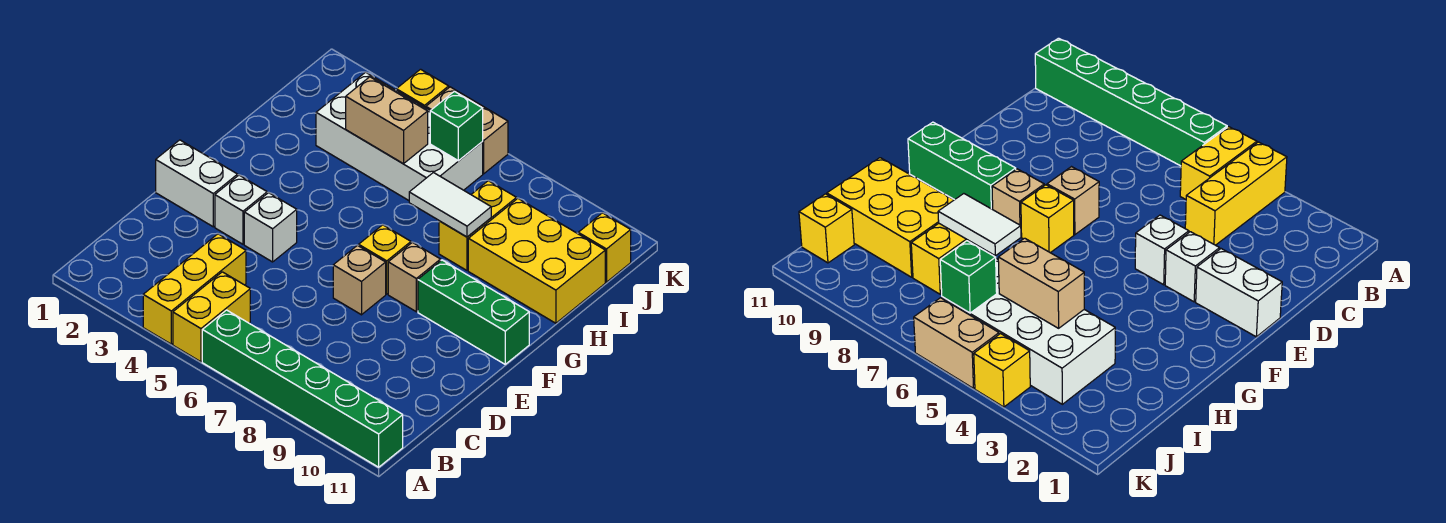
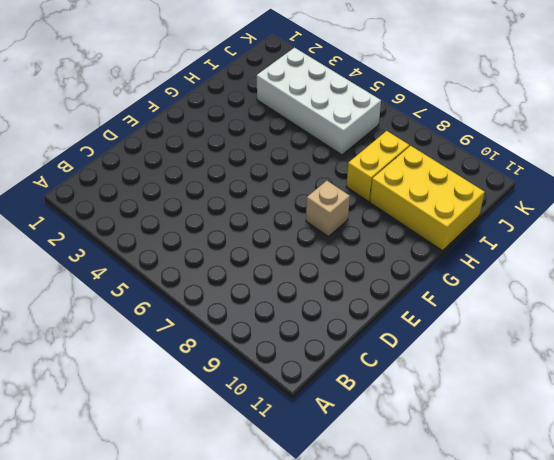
none -> yellow 1x3 brick [143,234,246,344]
none -> yellow 1x2 brick [173,272,250,362]
none -> green 1x6 brick [202,310,403,467]

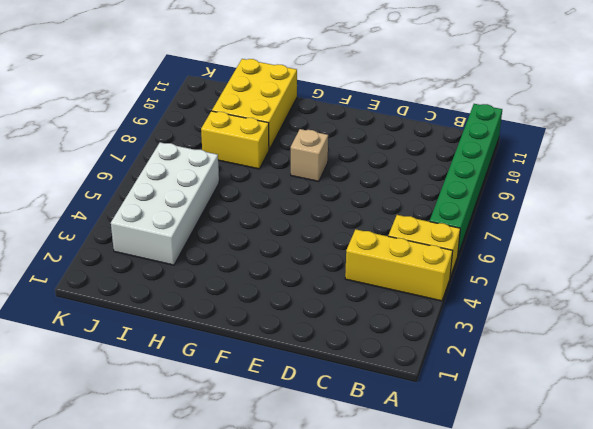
none -> white 1x2 brick [156,140,238,227]
none -> white 1x1 brick [215,175,267,244]
none -> white 1x1 brick [244,193,297,262]

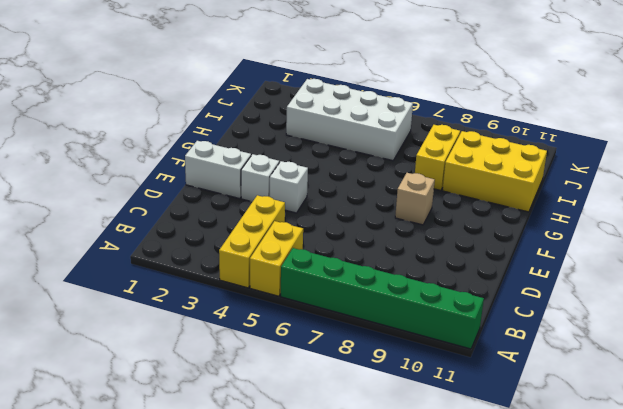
none -> tan 1x1 brick [333,245,386,315]
none -> yellow 1x1 brick [359,225,411,294]
none -> green 1x3 brick [418,260,529,364]

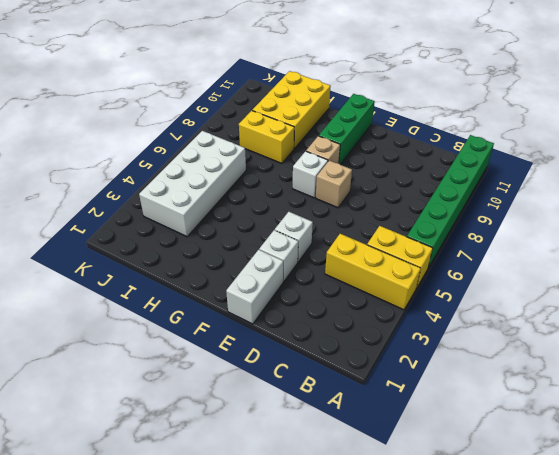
white 1x1 brick [293,151,328,198] -> yellow 1x1 brick [359,225,411,294]
none -> yellow 1x1 brick [578,213,631,282]
none -> yellow 1x1 brick [396,69,449,108]
none -> tan 1x2 brick [426,87,508,174]

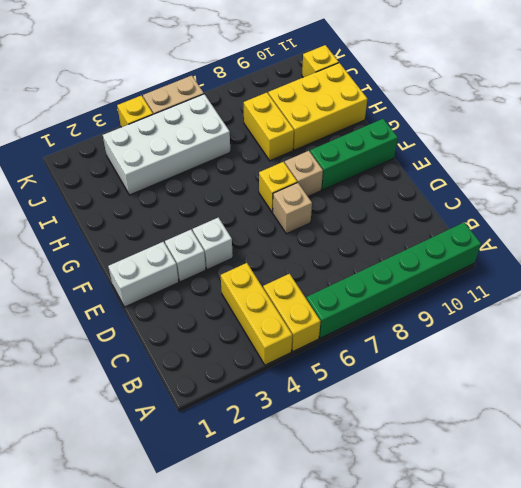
none -> white 1x2 tile [409,173,491,237]
none -> tan 1x2 brick [346,77,428,164]
none -> green 1x1 brick [430,91,483,161]

